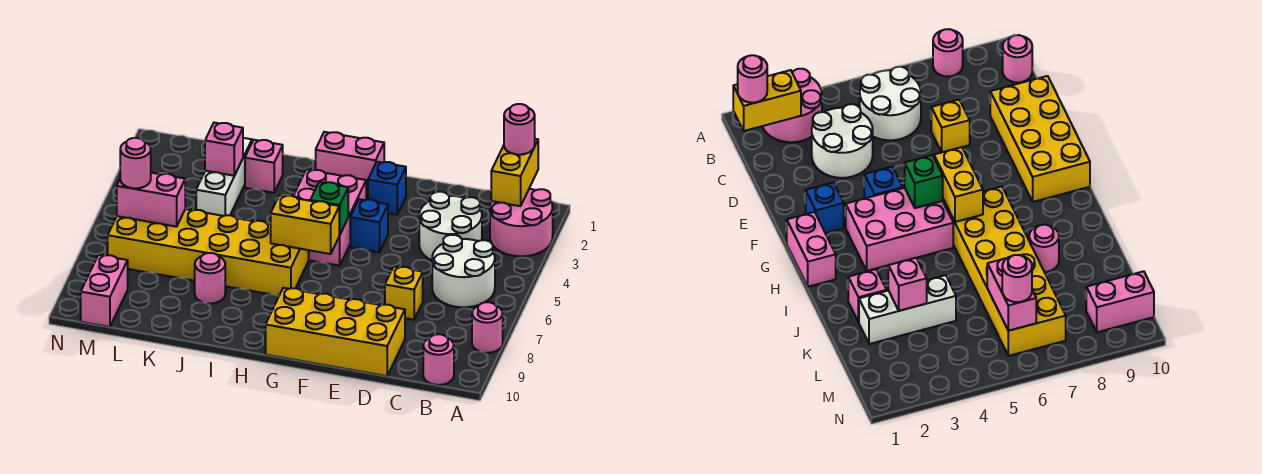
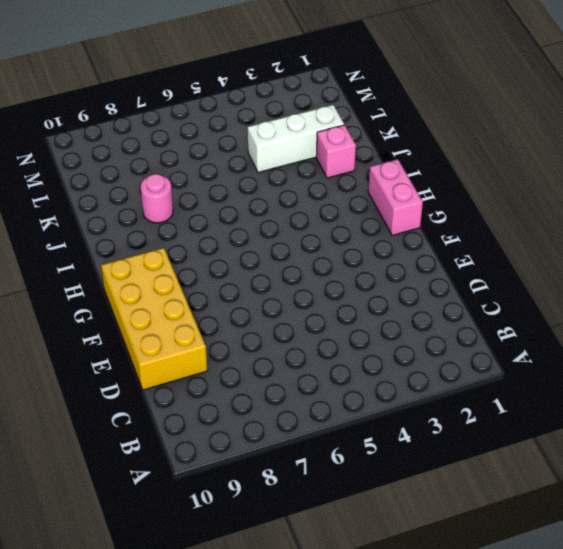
none -> pink 2x2 round brick [490,189,553,256]
none -> pink 1x1 round brick [472,302,503,353]
none -> white 2x2 round brick [432,235,495,307]

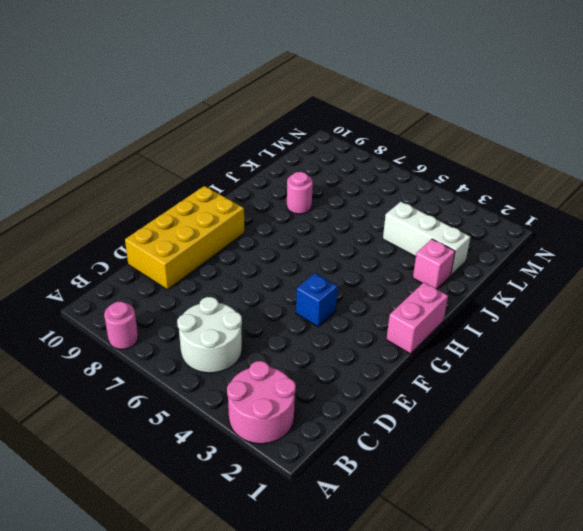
none -> pink 1x1 round brick [423,334,454,385]
none -> white 2x2 round brick [419,192,482,260]
none -> yellow 1x1 brick [385,267,423,320]

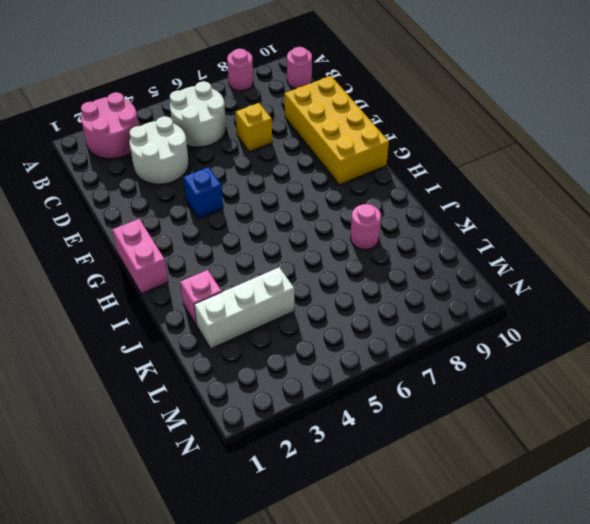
none -> blue 1x1 brick [368,162,406,215]
none -> pink 2x3 brick [294,169,366,266]
none -> yellow 2x6 brick [108,209,309,296]

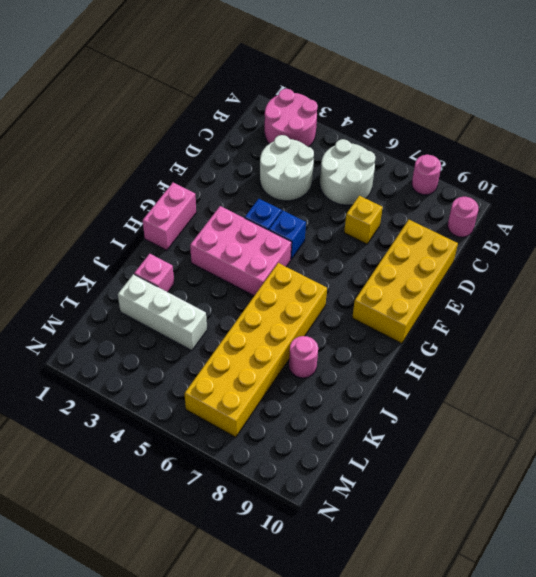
blue 1x1 brick [269,211,306,259] -> blue 1x1 brick moved to [368,162,406,215]
none -> pink 1x2 brick [81,255,128,327]
none -> yellow 1x2 brick [491,139,538,206]
none -> green 1x1 brick [310,182,348,235]

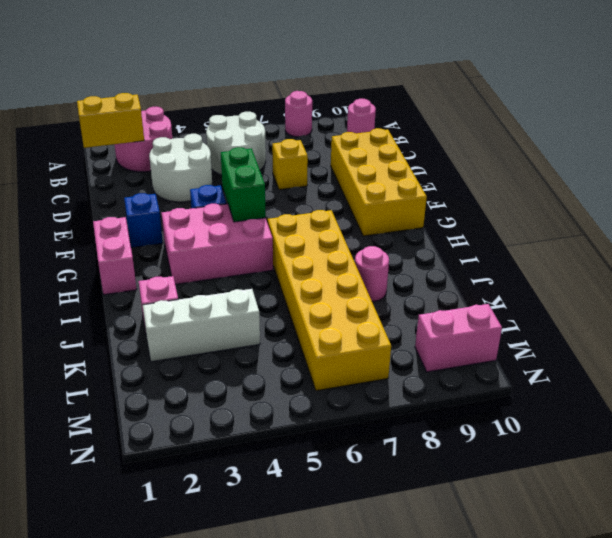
green 1x2 brick [221,147,266,222] -> green 1x1 brick [310,182,348,235]
none -> yellow 1x2 brick [271,195,340,254]
none -> pink 1x1 brick [205,123,243,176]
none -> pink 1x2 brick [117,173,185,227]

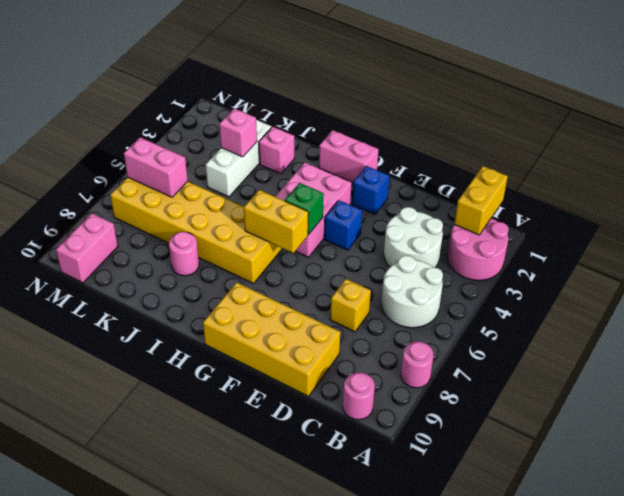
none -> pink 1x1 round brick [504,104,535,155]
none -> pink 1x1 round brick [120,138,151,188]

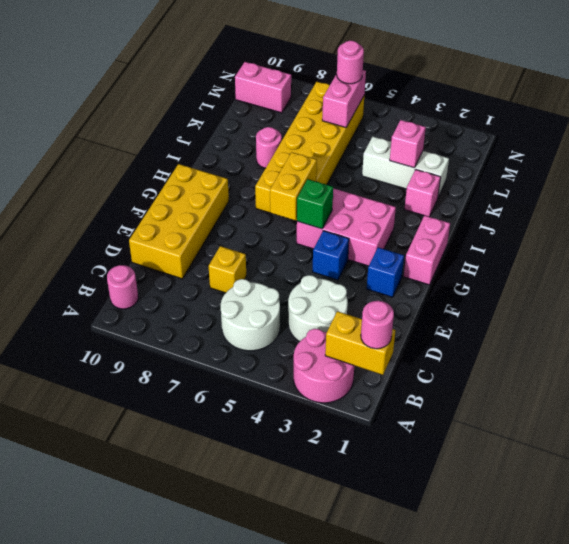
none -> pink 1x1 round brick [472,302,503,353]

